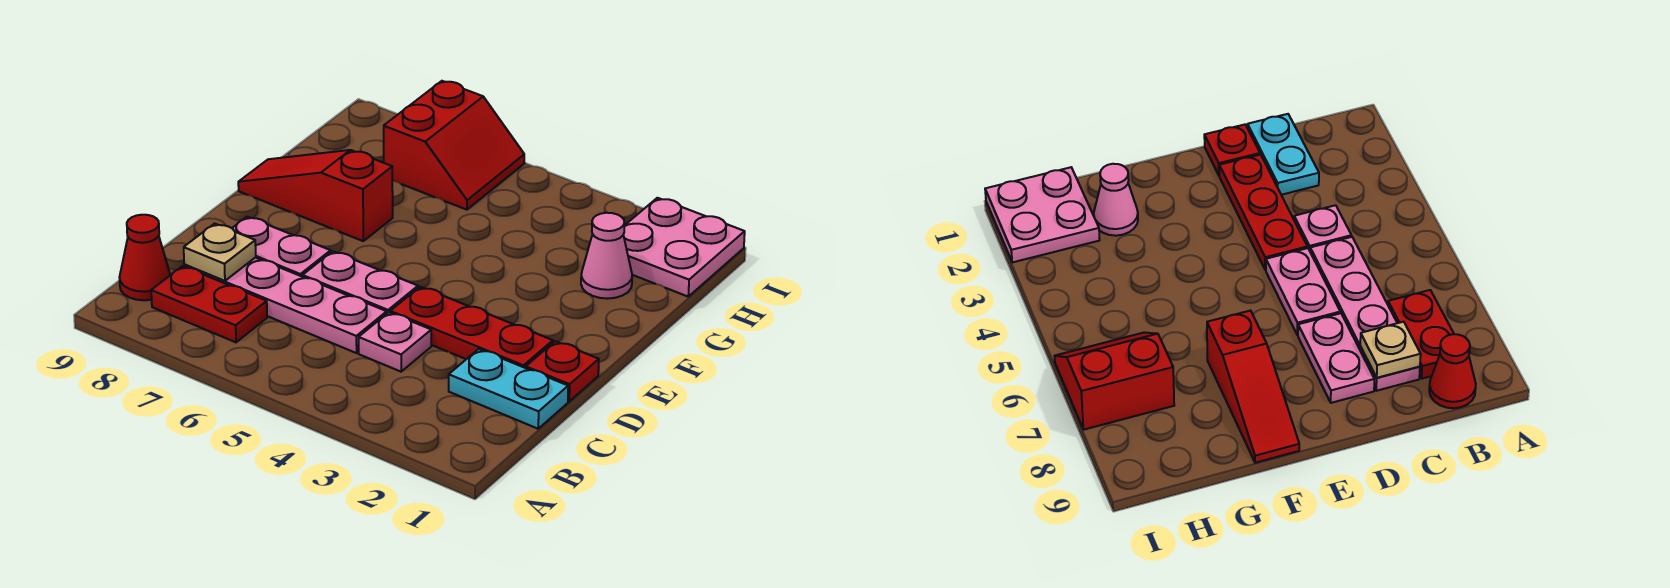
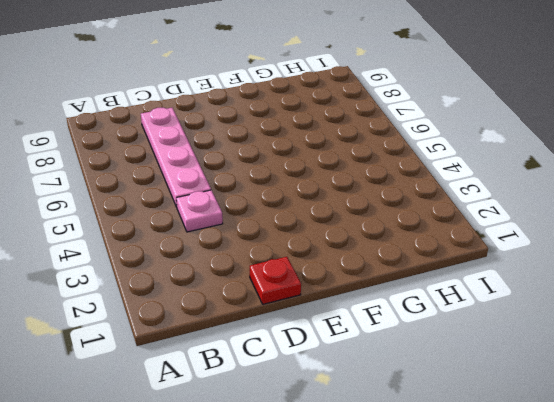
none -> red 1x2 plate [151,266,267,342]
none -> red 1x1 cone [119,215,170,300]
none -> cyan 1x2 plate [449,349,568,429]

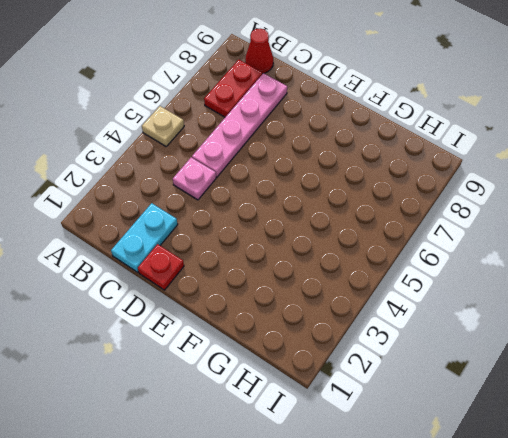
tan 1x1 plate [142,106,184,146] -> tan 1x1 plate moved to [184,224,256,281]
none -> red 1x3 plate [390,287,553,368]
none -> pink 1x2 plate [303,251,418,313]
none -> pink 1x2 plate [232,217,331,277]

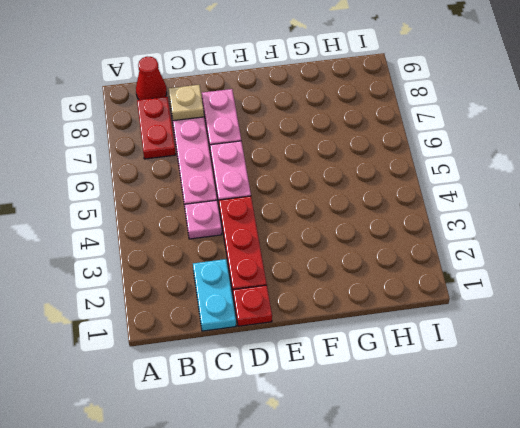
none -> red 1x3 slope [238,150,393,241]
none -> pink 1x1 cone [581,213,632,299]
none -> pink 2x2 plate [623,198,745,296]

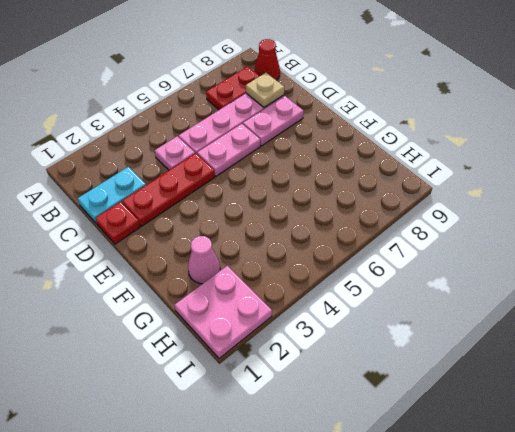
none -> red 1x3 slope [238,150,393,241]
none -> red 2x2 slope [384,81,524,210]

